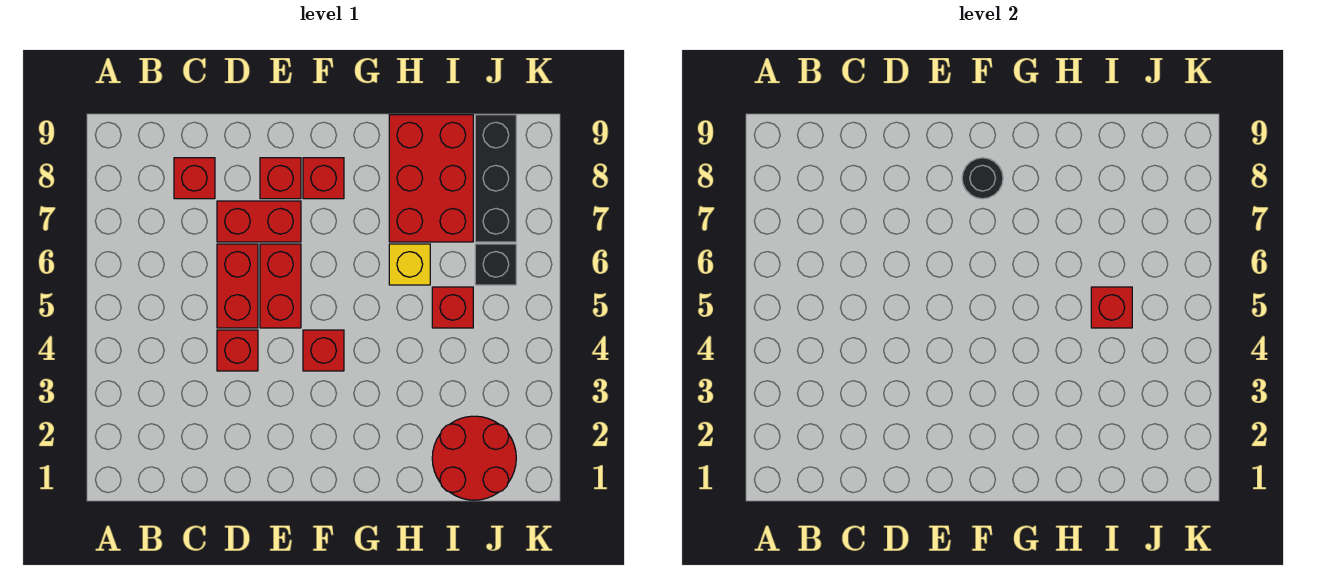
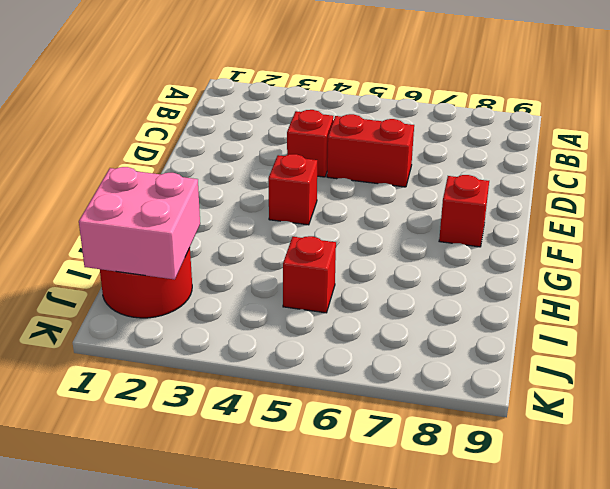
pink 2x2 brick [79,167,200,280] -> none
none -> red 1x1 brick [174,158,215,199]
none -> red 1x2 brick [217,201,301,242]
none -> red 1x2 brick [260,244,301,328]

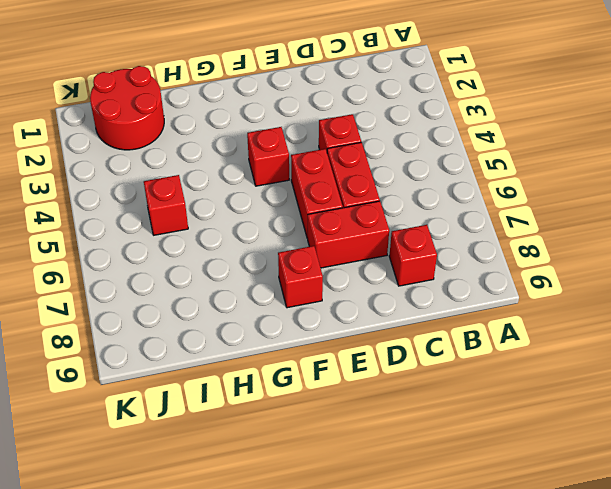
none -> red 1x1 brick [260,158,301,199]
none -> yellow 1x1 brick [389,244,430,285]
none -> red 2x3 brick [389,115,473,242]

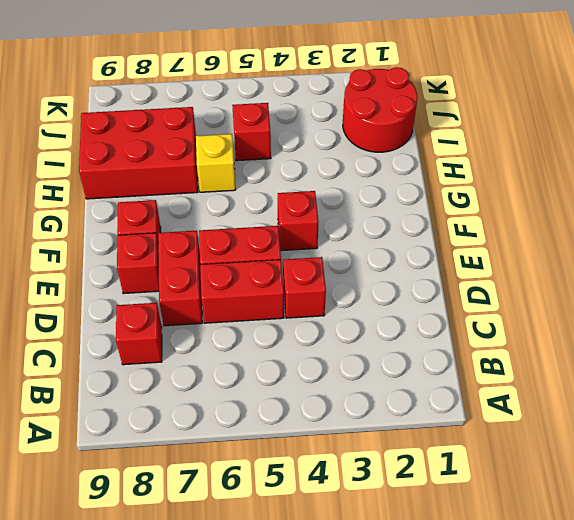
none -> black 1x1 brick [475,244,516,285]
none -> black 1x3 brick [475,115,516,242]
none -> black 1x1 round brick [962,158,1003,199]

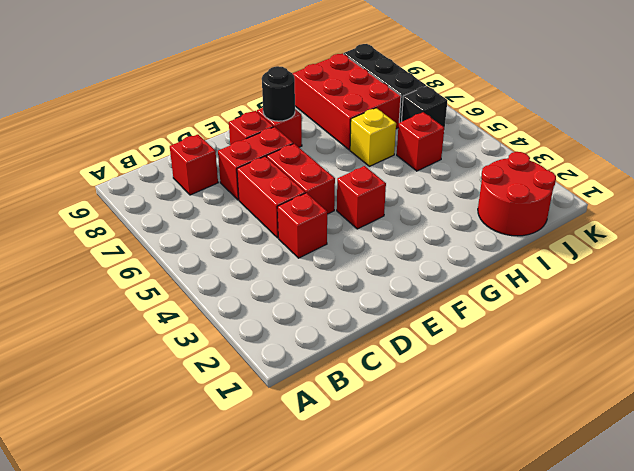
none -> red 1x1 brick [1091,287,1132,328]

